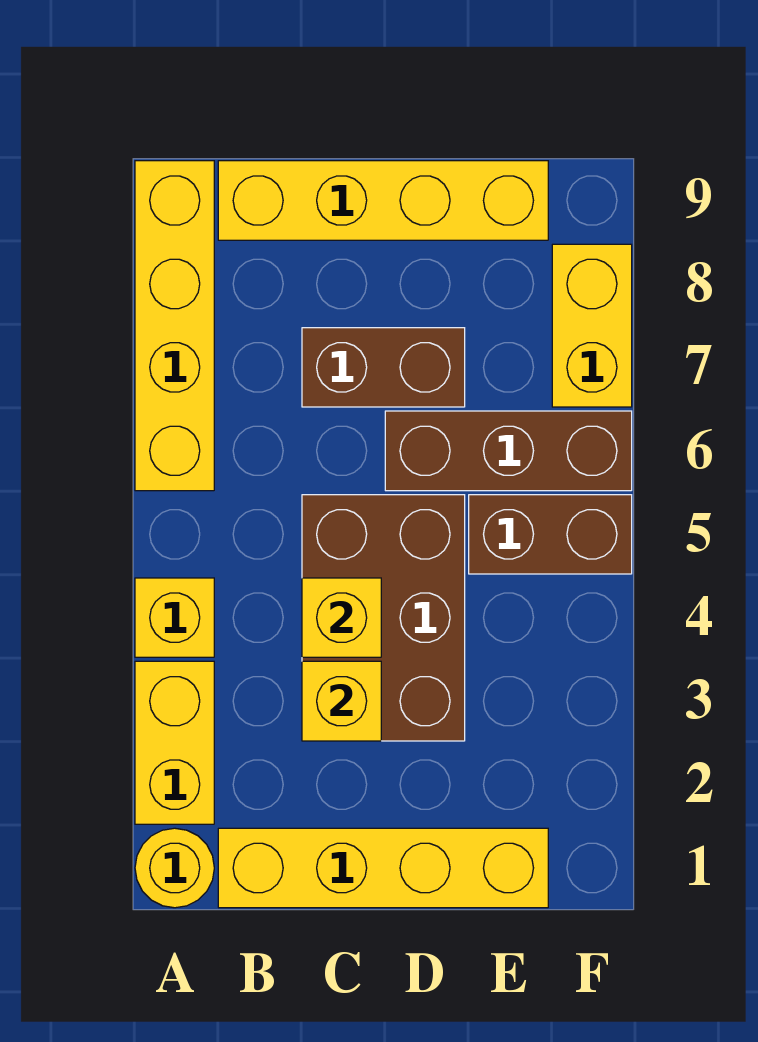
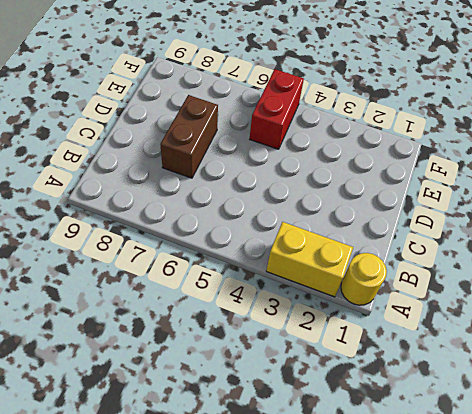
red 1x2 brick [250,69,304,149] -> brown 1x2 brick [469,495,632,574]
none -> yellow 1x1 brick [135,578,214,657]
none -> yellow 1x4 brick [135,161,214,491]
none -> yellow 1x4 brick [218,828,548,908]

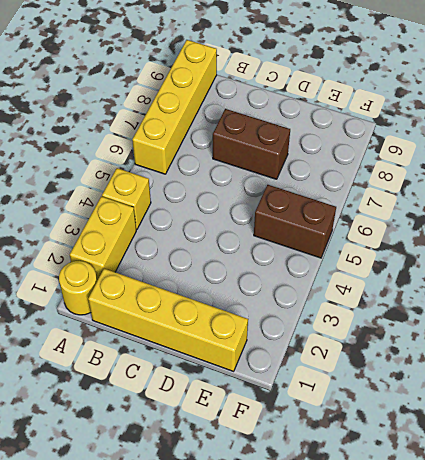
none -> yellow 1x4 brick [218,161,548,240]
none -> brown 2x3 brick [302,495,465,741]
none -> brown 1x3 brick [385,411,632,491]

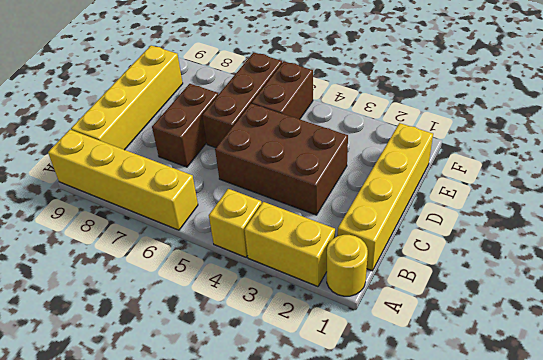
none -> yellow 1x2 brick [552,244,632,407]
none -> yellow 1x1 brick [302,661,381,741]
none -> yellow 1x1 brick [302,578,381,657]

